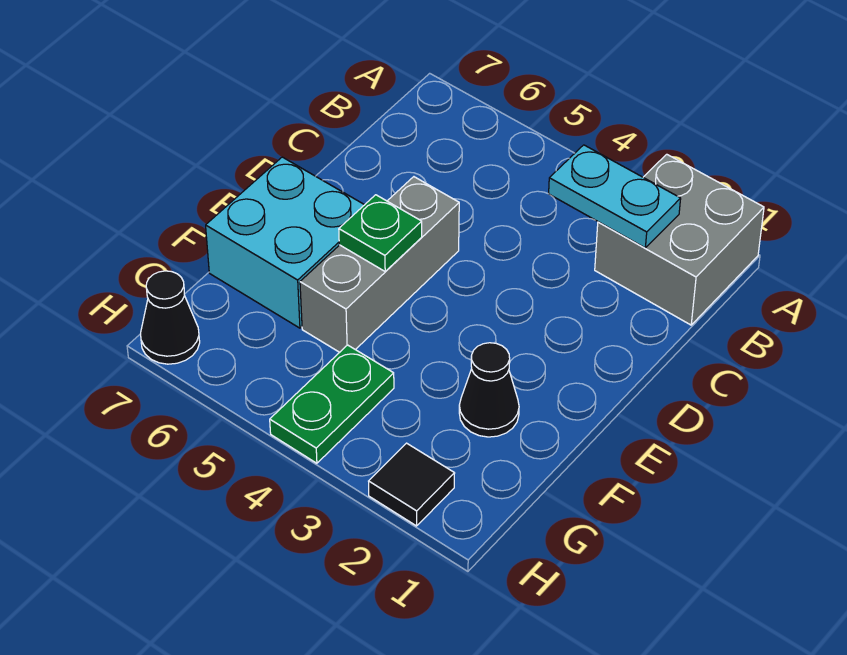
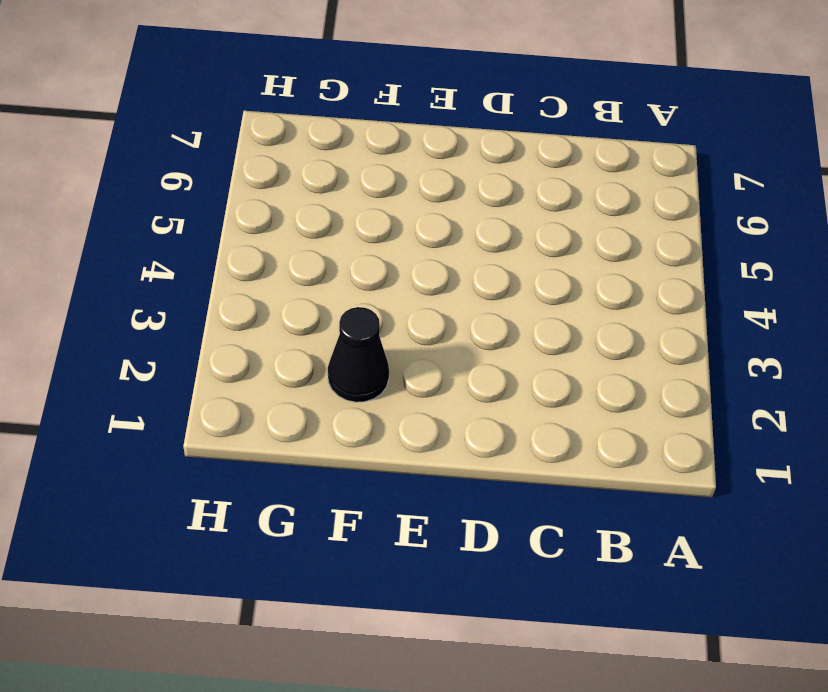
none -> grey 2x2 brick [595,154,764,325]
none -> grey 1x3 brick [300,177,459,352]

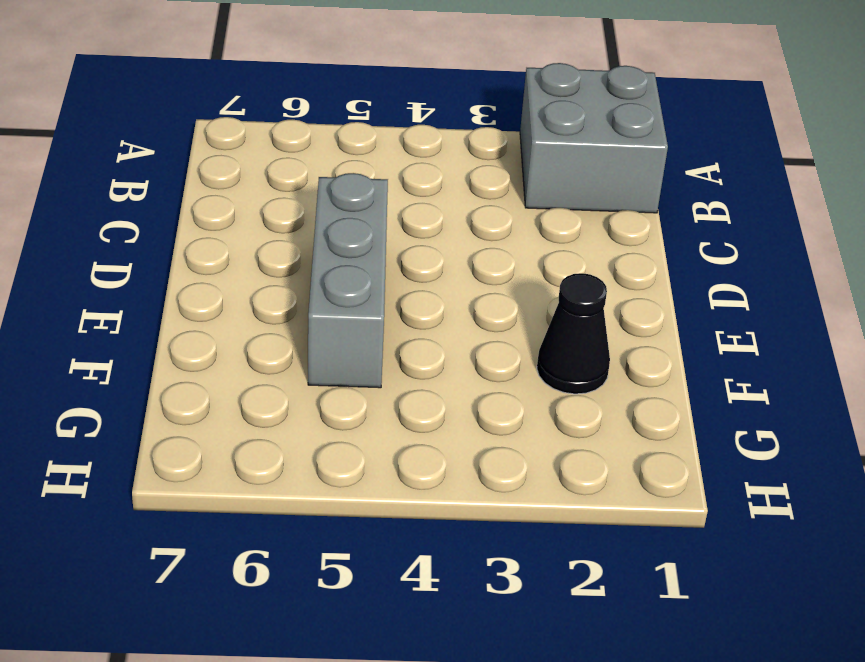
none -> cyan 2x2 brick [206,157,364,328]
none -> green 1x2 plate [270,345,394,463]

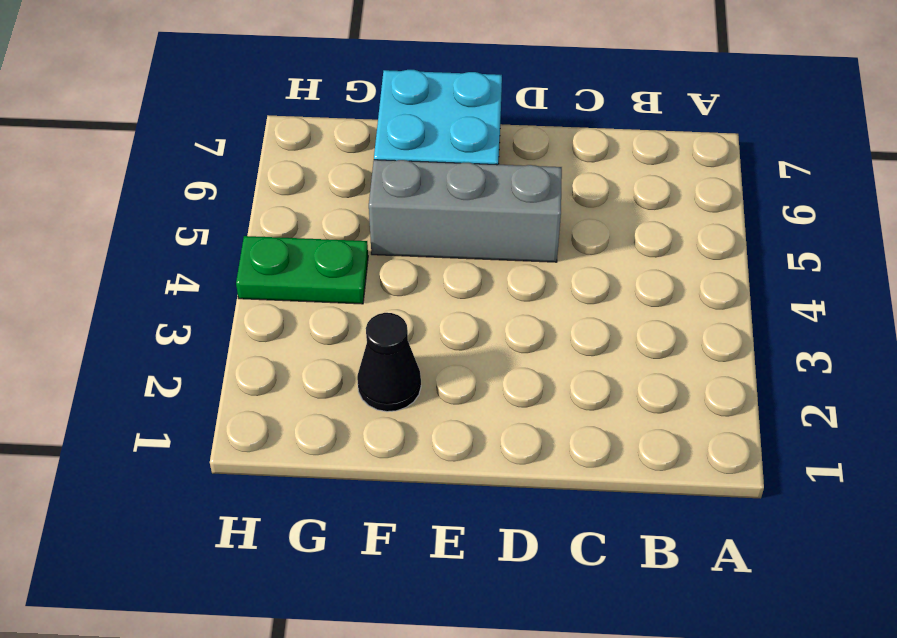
none -> grey 2x2 brick [595,154,764,325]
none -> black 1x1 tile [369,443,455,526]

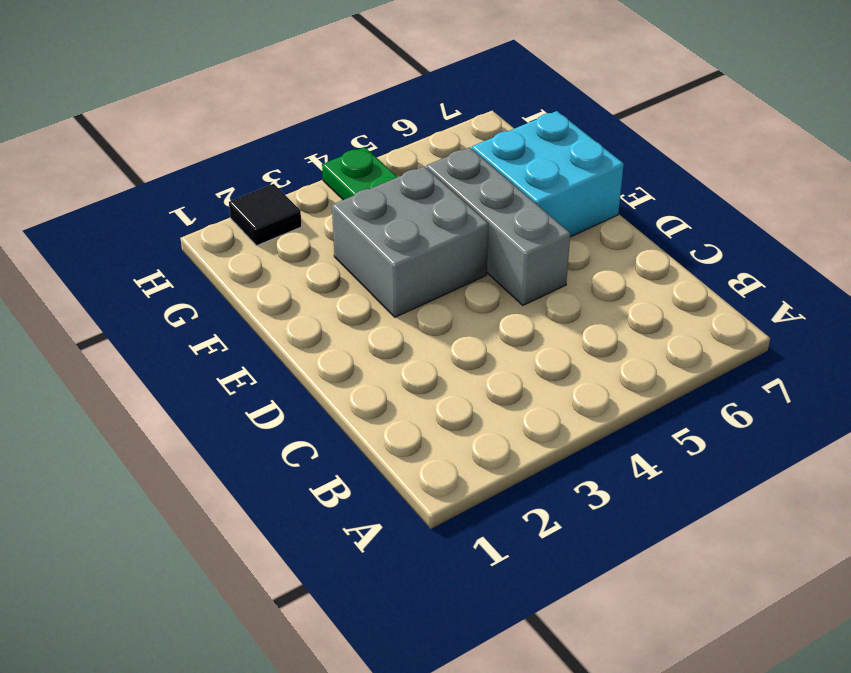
grey 2x2 brick [332,166,488,317] -> grey 2x2 brick moved to [595,154,764,325]
none -> black 1x1 cone [459,343,519,437]
none -> black 1x1 cone [141,271,200,364]

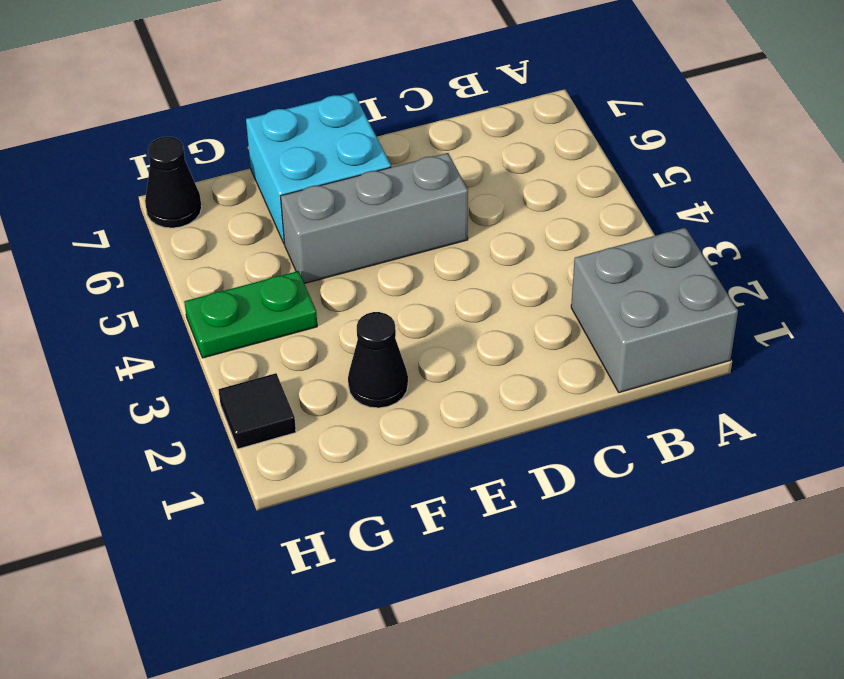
none -> cyan 1x2 plate [549,145,681,248]
none -> green 1x1 plate [339,195,422,271]

